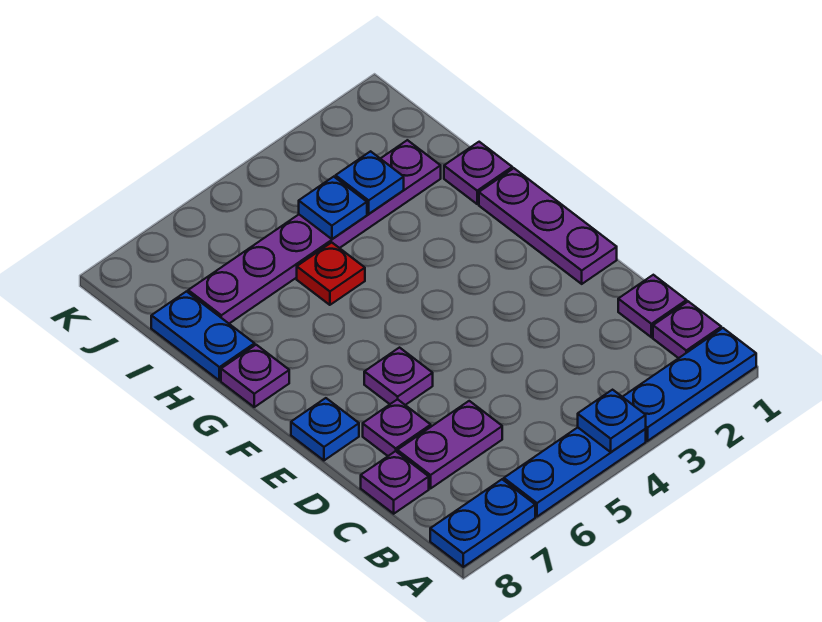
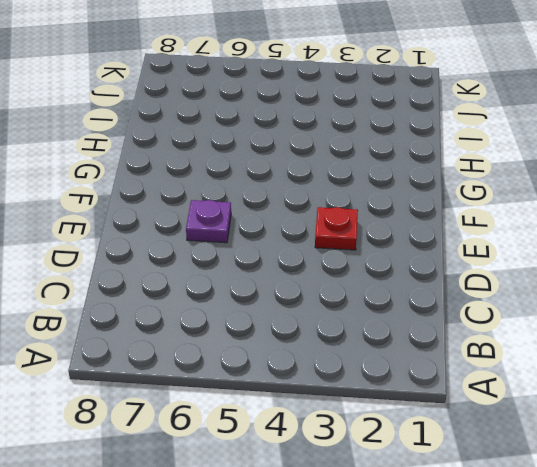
red 1x1 plate [315,207,358,250] -> red 1x1 plate moved to [297,242,365,305]
none -> blue 1x3 plate [623,328,756,441]
none -> blue 1x3 plate [504,428,646,517]
none -> blue 1x2 plate [430,479,535,567]

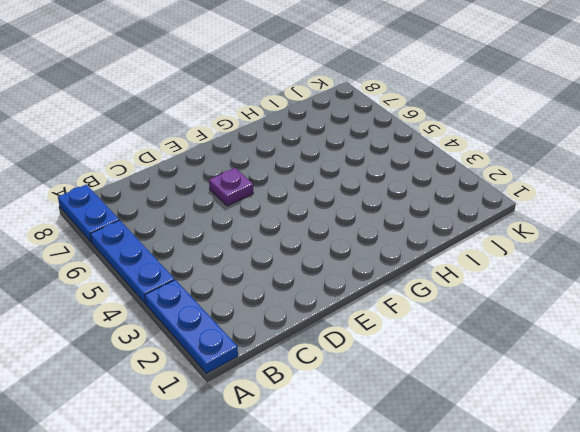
none -> purple 1x1 plate [653,301,721,358]
none -> purple 1x1 plate [618,275,687,337]
none -> purple 1x2 plate [397,401,502,489]

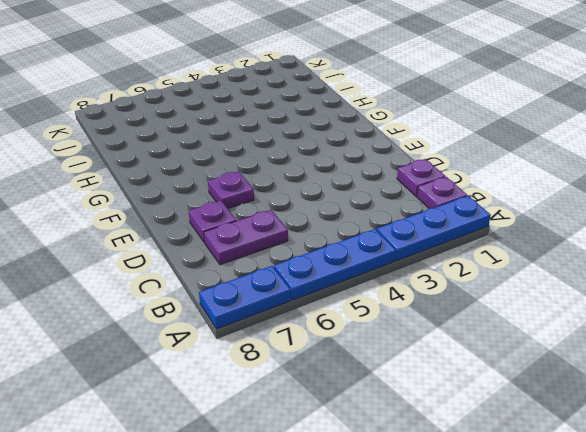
none -> purple 1x1 plate [361,451,429,514]
none -> purple 1x3 plate [479,168,617,284]
none -> blue 1x1 plate [291,398,359,460]

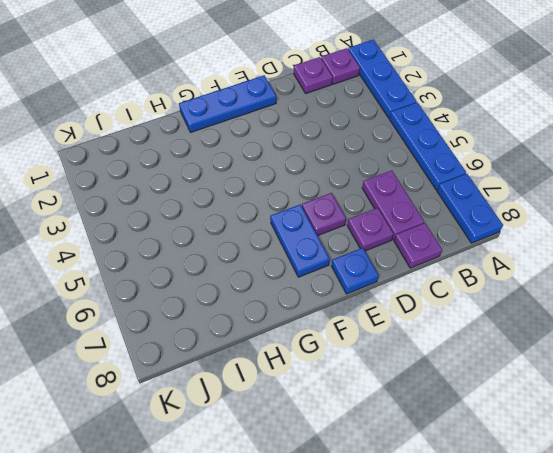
blue 1x3 plate [179,75,276,132] -> purple 1x3 plate [479,168,617,284]
blue 1x2 plate [270,204,330,277] -> blue 1x2 plate turned to [151,291,255,381]
none -> purple 1x1 plate [221,345,289,407]
none -> purple 1x1 plate [444,142,512,204]
none -> red 1x1 plate [297,242,365,305]

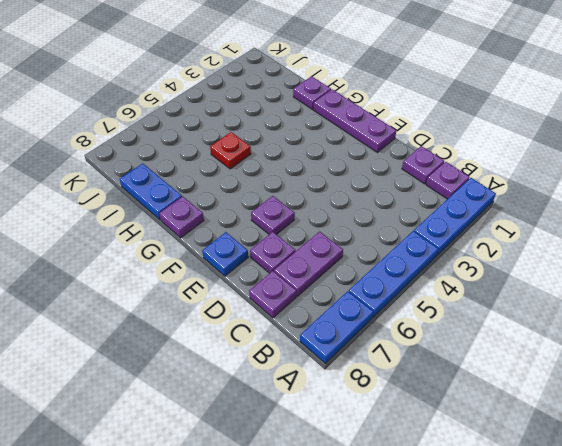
none -> purple 1x6 plate [188,140,441,323]
none -> blue 1x1 plate [578,390,646,452]
none -> blue 1x1 plate [336,151,404,214]

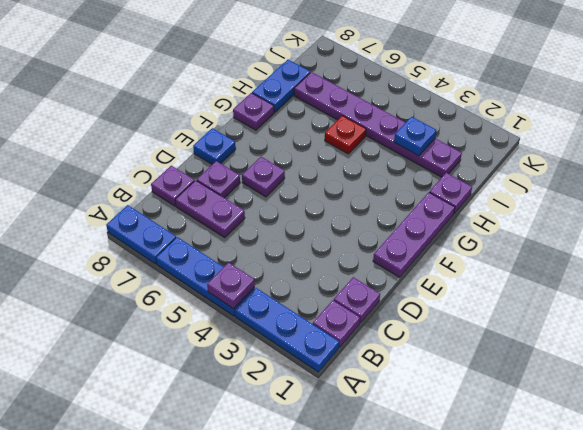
purple 1x1 plate [207,263,255,309] -> blue 1x1 plate [578,390,646,452]
none -> blue 1x1 plate [299,177,367,239]

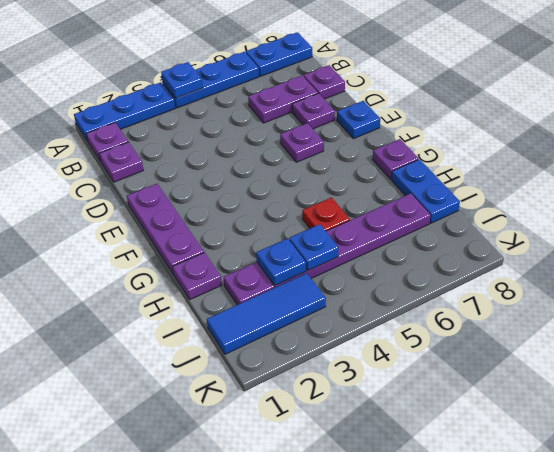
blue 1x3 tile [207,273,326,354] -> none

